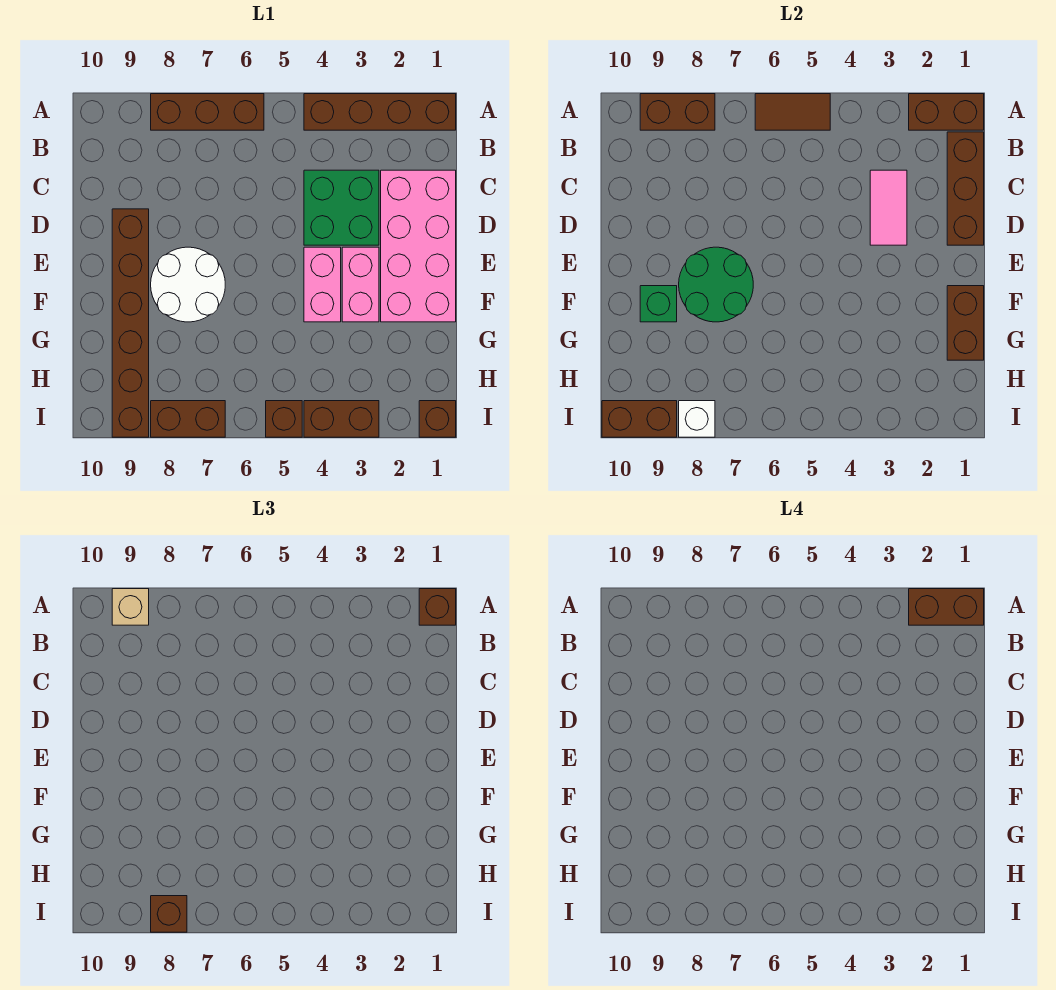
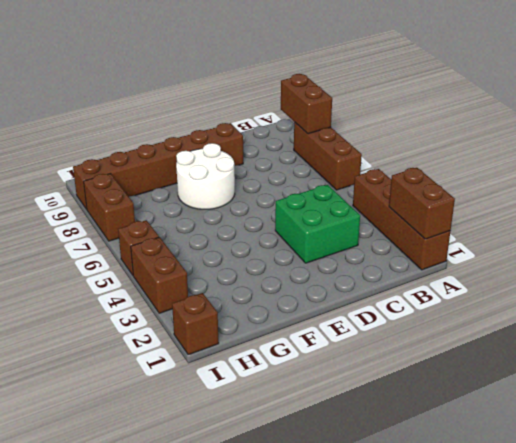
none -> pink 2x4 brick [381,170,456,322]
none -> pink 1x2 brick [342,247,379,322]
none -> pink 1x2 brick [304,247,341,322]

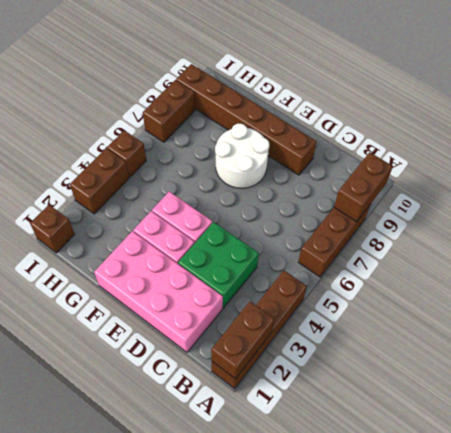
none -> brown 1x2 tile [755,94,830,130]
none -> brown 1x3 brick [947,132,984,245]
none -> pink 1x2 tile [870,170,907,245]

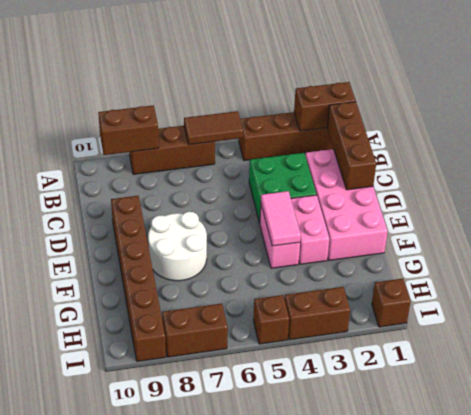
pink 1x2 tile [261,191,301,246] -> pink 1x2 tile moved to [870,170,907,245]
none -> green 2x2 round brick [679,247,753,322]
none -> brown 1x2 brick [947,286,984,360]
none -> green 1x1 brick [640,286,677,322]

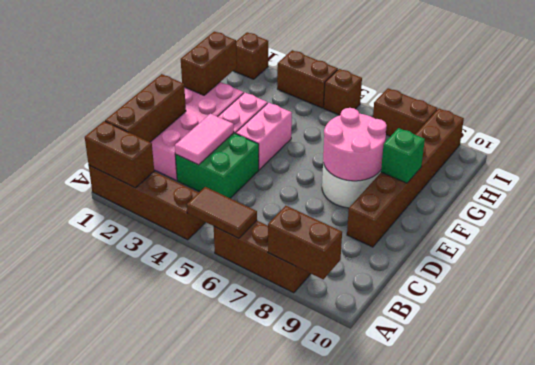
pink 2x2 round brick [323,108,387,181] -> green 2x2 round brick [679,247,753,322]
none -> white 1x1 brick [679,401,715,437]
none -> brown 1x2 brick [602,401,677,437]
none -> brown 1x1 brick [419,589,456,625]

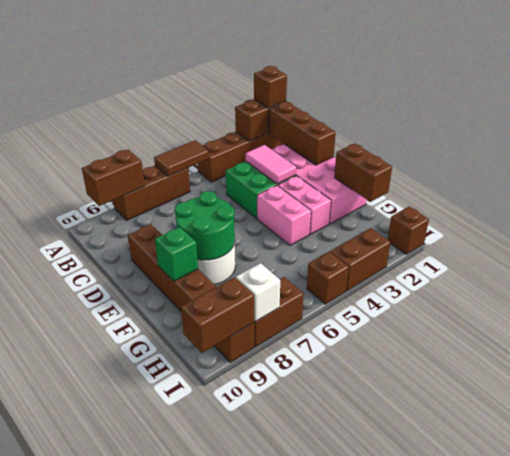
none -> tan 1x1 brick [112,589,149,625]
none -> brown 1x1 brick [151,896,187,932]
none -> brown 1x2 brick [909,589,984,625]

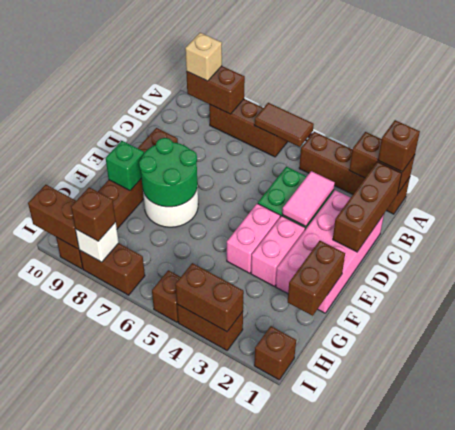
brown 1x2 brick [176,263,244,332] -> brown 1x2 brick moved to [909,589,984,625]

